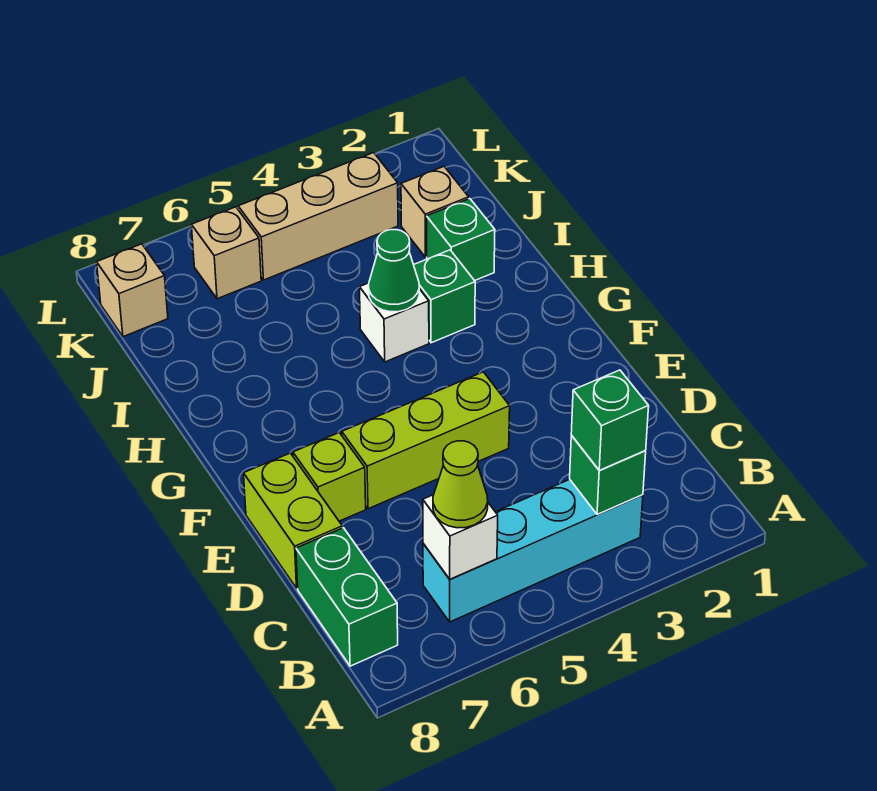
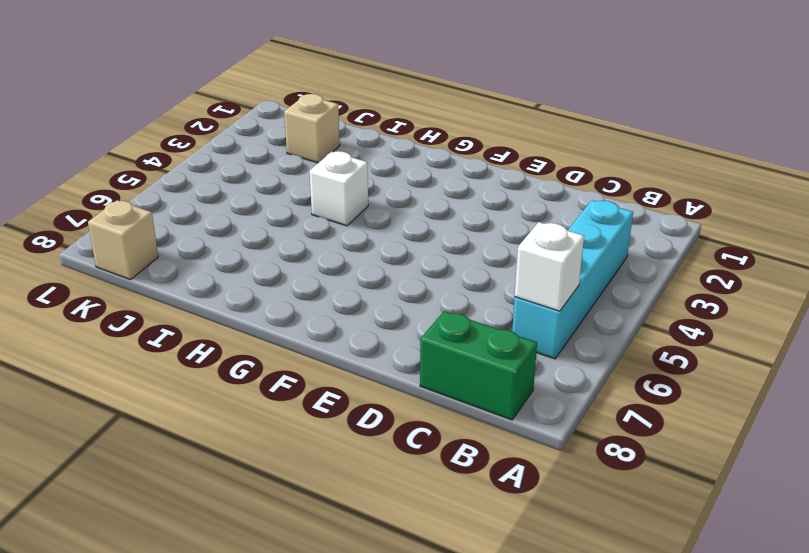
none -> lime 1x2 brick [244,453,342,588]
none -> lime 1x3 brick [342,372,510,509]
none -> lime 1x1 brick [293,433,366,521]

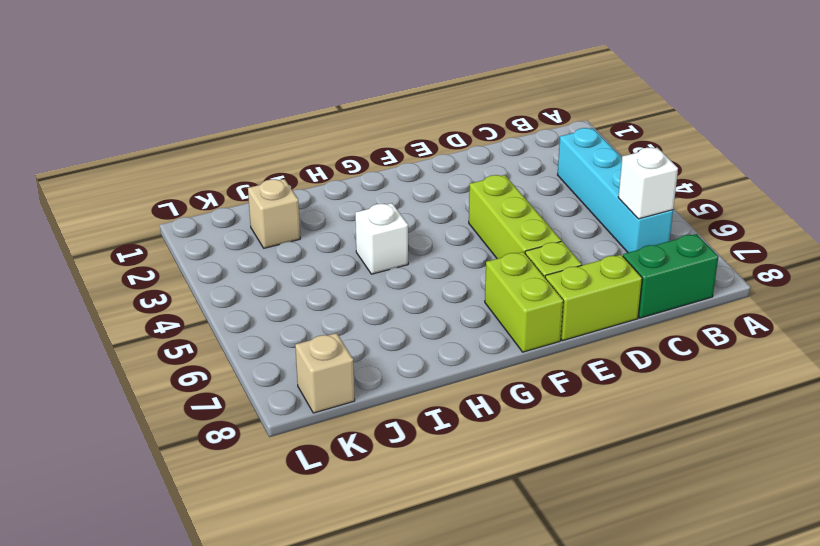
lime 1x2 brick [485,252,563,352] -> none
none -> green 1x1 brick [414,250,475,343]
none -> green 1x1 brick [427,199,495,281]
none -> tan 1x3 brick [238,153,398,280]

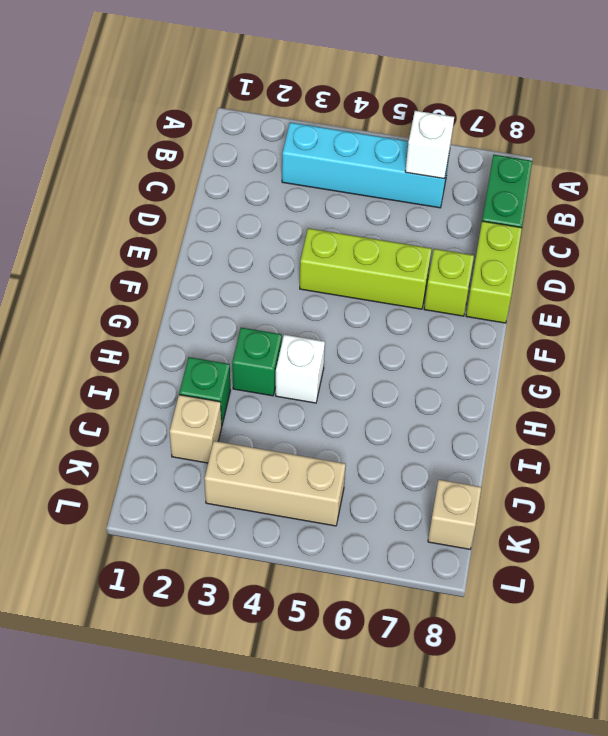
none -> tan 1x1 brick [191,207,261,299]
none -> green 1x1 brick [570,436,646,514]
none -> green 1x1 cone [369,230,419,312]

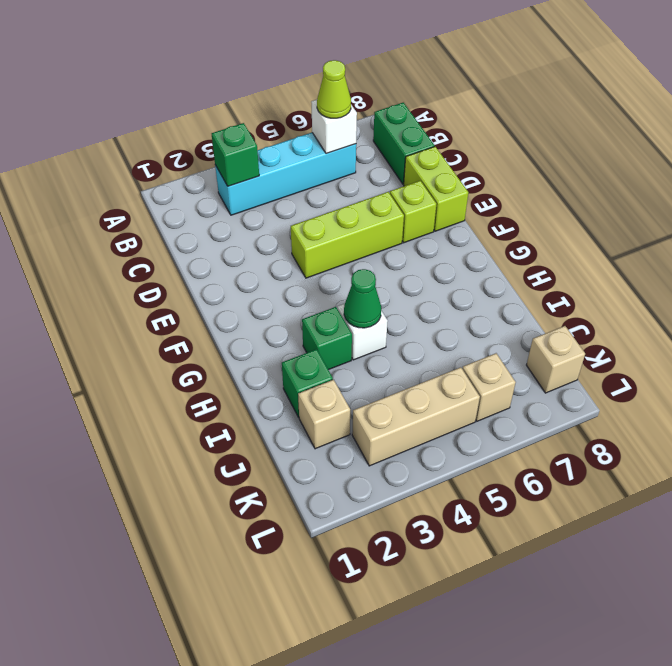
none -> green 1x1 brick [571,370,649,470]

